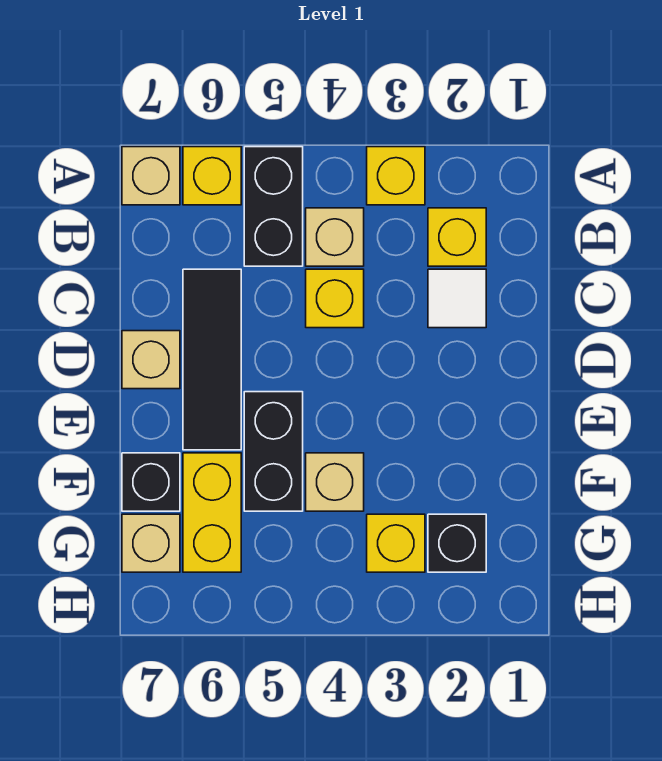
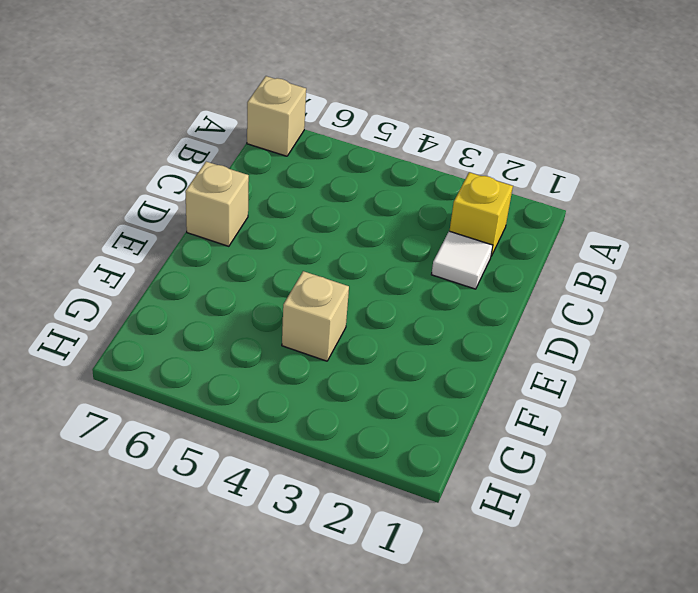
none -> yellow 1x1 brick [367,147,425,205]
none -> black 1x2 brick [244,147,303,266]
none -> yellow 1x1 brick [183,147,241,205]

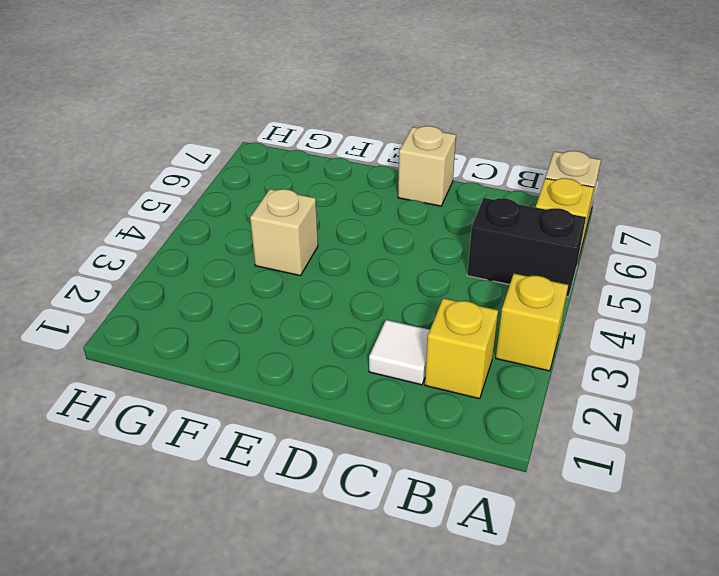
none -> tan 1x1 brick [306,208,364,266]
none -> yellow 1x1 brick [306,269,364,328]
none -> black 1x3 tile [183,269,241,450]

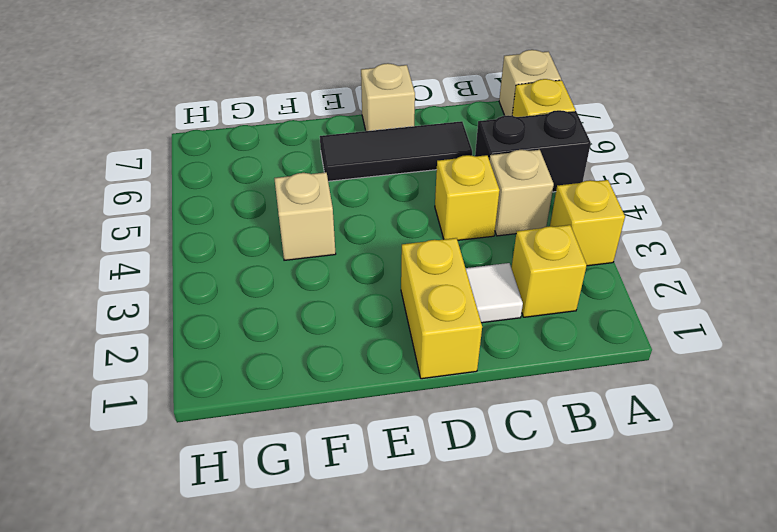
yellow 1x2 brick [401,238,482,379] -> yellow 1x2 brick turned to [183,453,241,572]
none -> black 1x2 brick [244,392,303,511]
none -> black 1x1 brick [122,453,180,511]
none -> black 1x1 brick [428,514,486,572]

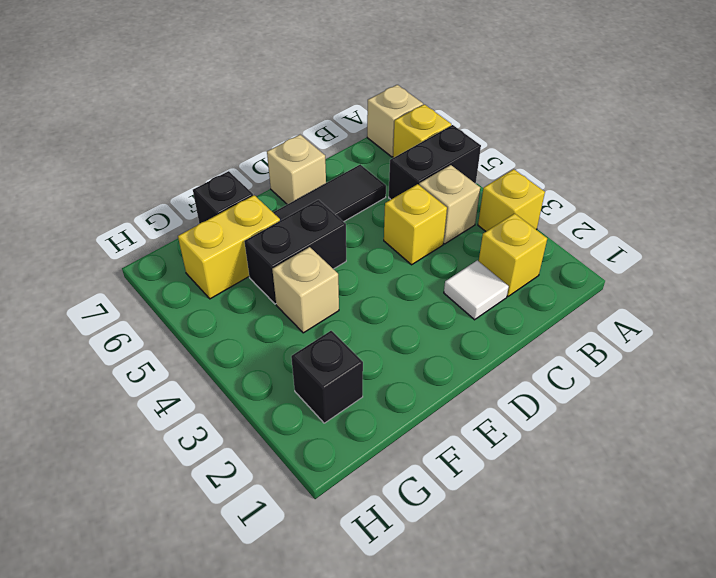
none -> yellow 1x1 brick [367,514,425,572]
none -> tan 1x1 brick [122,514,180,572]

